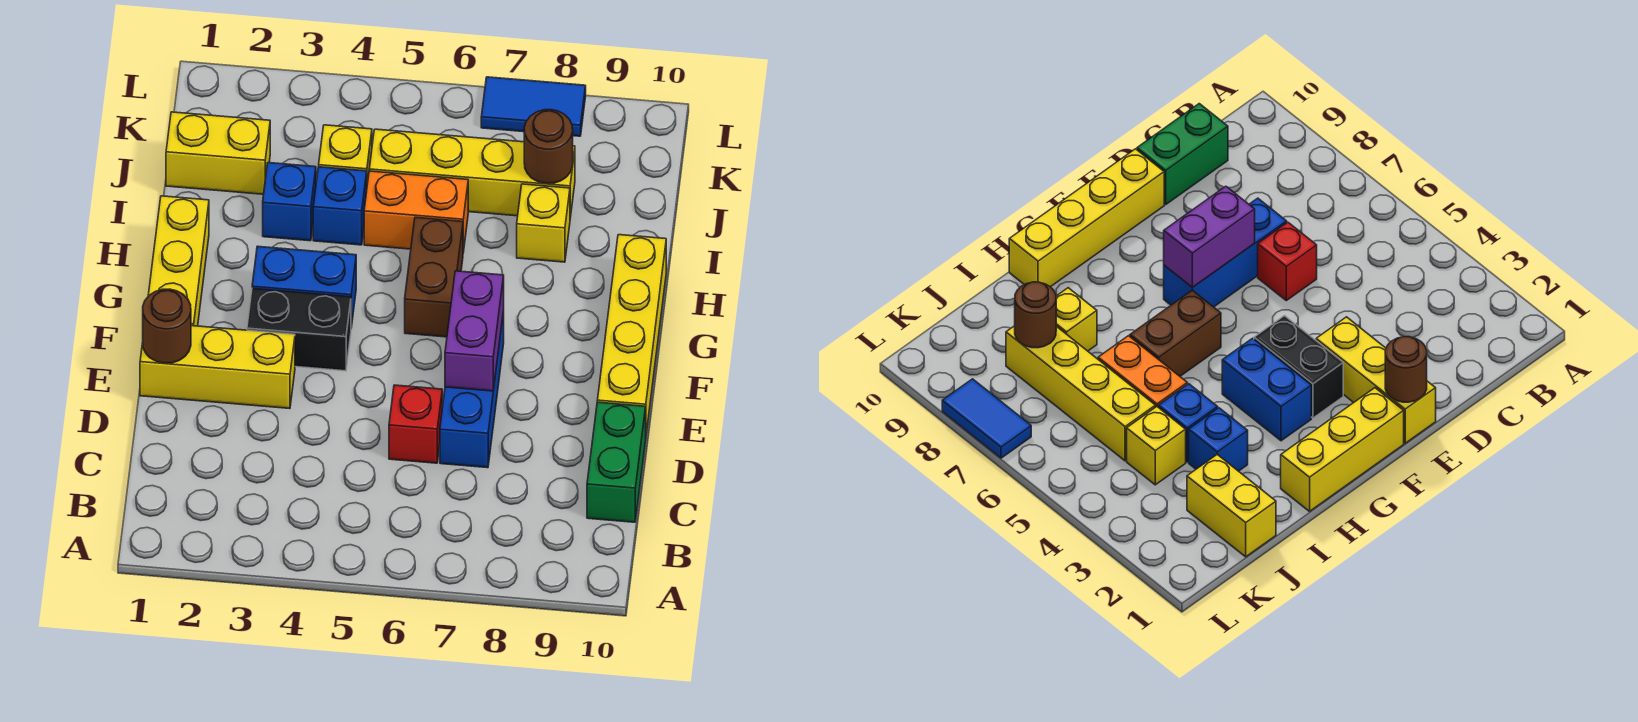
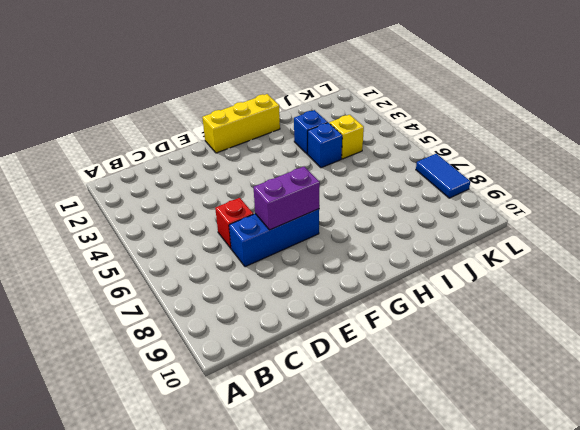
none -> green 1x2 brick [587,402,646,522]
none -> yellow 1x3 brick [140,326,295,409]
none -> yellow 1x4 brick [597,235,666,433]

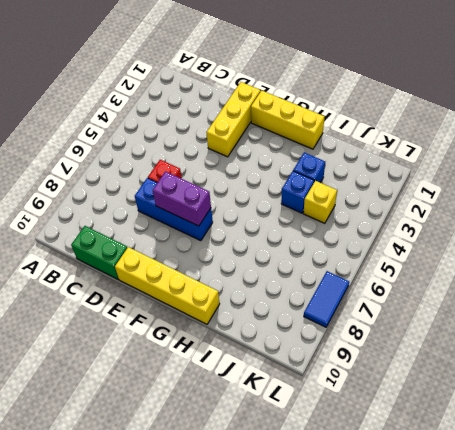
none -> black 1x2 brick [247,288,351,371]
none -> blue 1x2 brick [252,246,356,328]
none -> brown 1x2 brick [405,217,463,337]

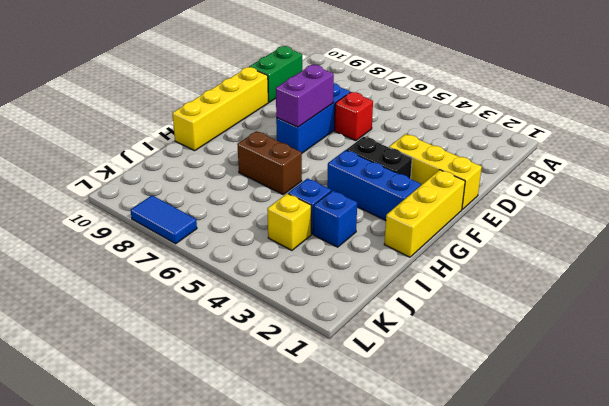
blue 1x3 brick [327,150,421,220] -> blue 1x2 brick [252,246,356,328]
brown 1x2 brick [237,131,302,194] -> brown 1x2 brick turned to [405,217,463,337]
none -> orange 1x2 brick [364,171,468,252]
none -> yellow 1x1 brick [517,184,570,262]
none -> yellow 1x2 brick [166,112,270,194]

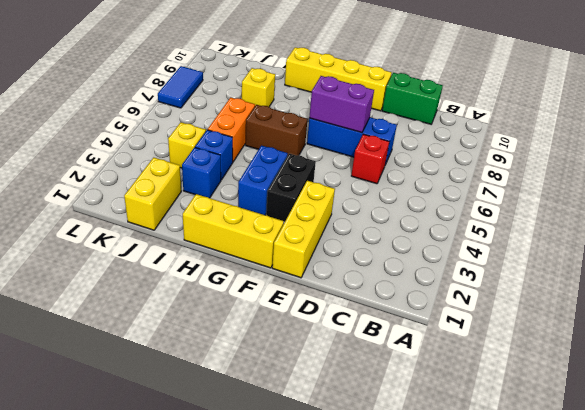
none -> yellow 1x4 brick [369,129,575,218]
none -> brown 1x1 round brick [143,289,191,363]
none -> brown 1x1 round brick [524,110,573,184]

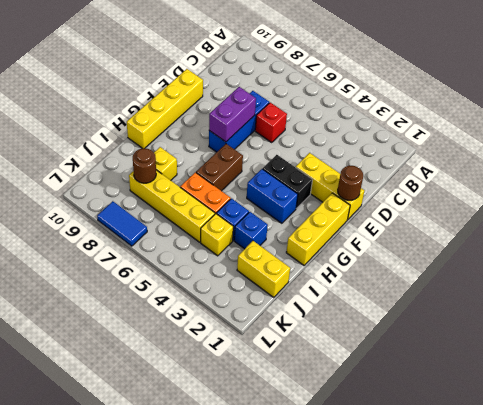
none -> green 1x2 brick [587,402,646,522]

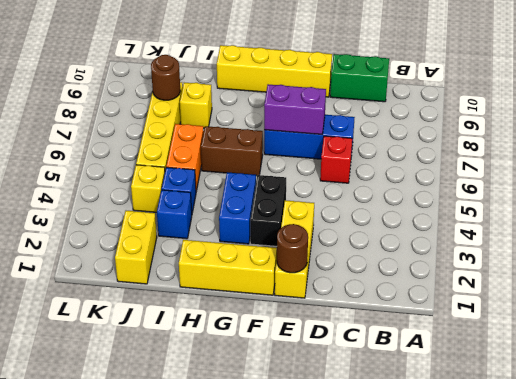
none -> blue 1x2 tile [481,77,586,136]

